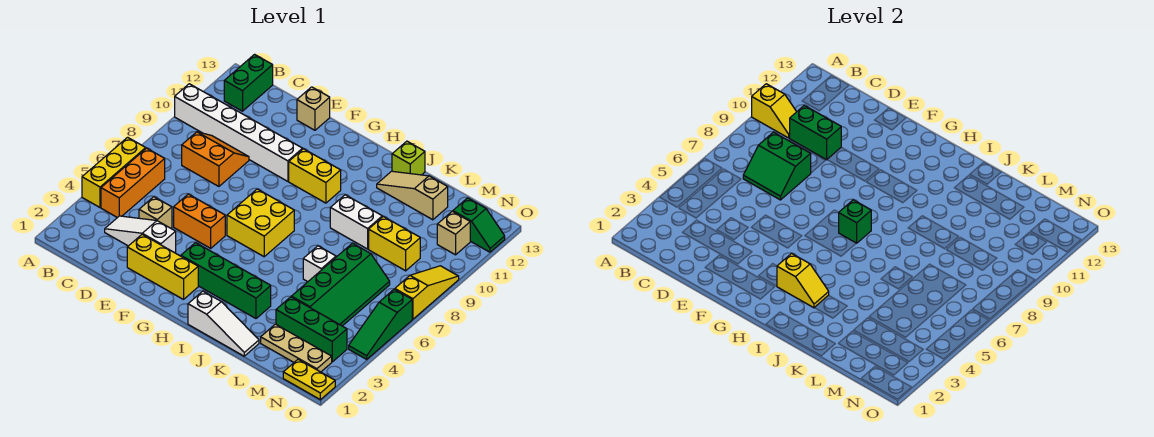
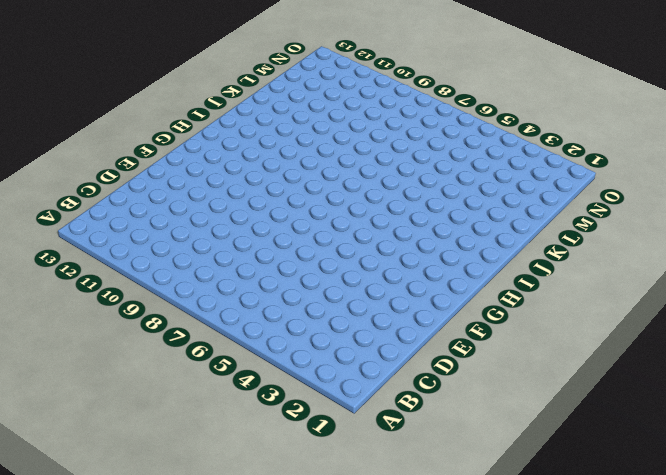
none -> yellow 1x3 brick [82,137,146,207]
none -> white 1x6 brick [175,84,303,181]
none -> orange 1x3 brick [101,148,165,218]
none -> green 1x2 brick [224,54,273,111]

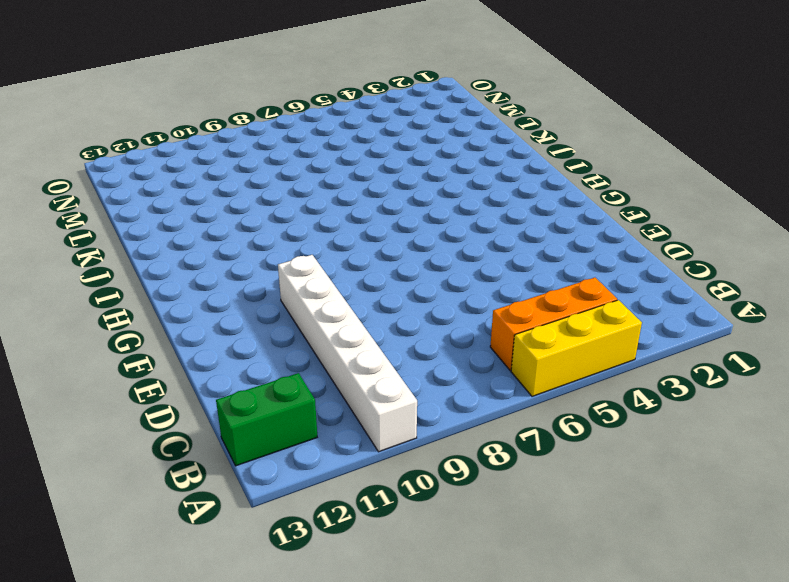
none -> white 1x3 slope [105,216,176,253]
none -> orange 2x2 slope [182,132,249,186]
none -> tan 1x1 brick [139,197,172,228]
none -> yellow 1x3 brick [127,234,198,299]

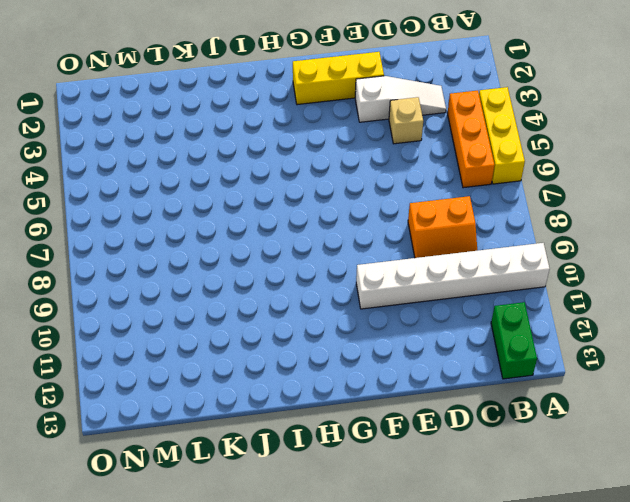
none -> orange 1x2 brick [174,194,225,248]
none -> tan 1x1 brick [297,87,330,130]
none -> green 1x4 brick [181,243,271,318]
none -> yellow 2x2 brick [227,189,294,257]

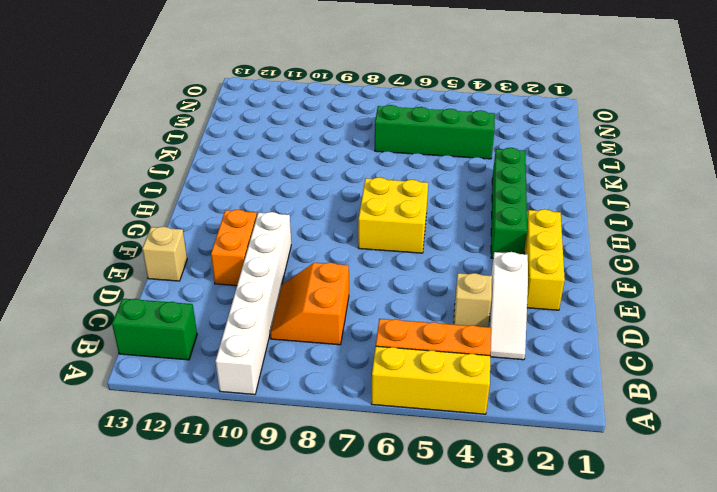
orange 1x2 brick [211,210,257,286] -> orange 1x2 brick moved to [174,194,225,248]
none -> yellow 1x2 brick [289,149,341,203]
none -> white 1x3 slope [188,291,259,356]
none -> white 1x2 brick [330,195,382,249]
none -> tan 1x3 slope [377,171,448,220]

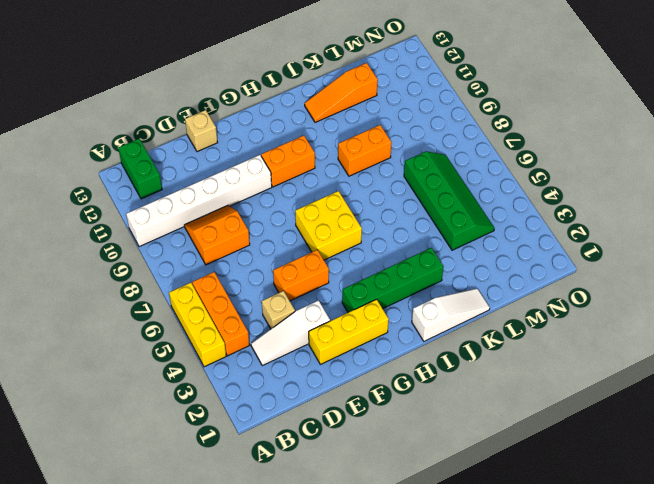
orange 1x2 brick [261,136,315,187] -> yellow 1x2 brick [289,149,341,203]
orange 1x2 brick [338,125,391,176] -> white 1x2 brick [330,195,382,249]
orange 1x3 slope [305,63,378,122] -> tan 1x3 slope [377,171,448,220]
none -> lime 1x1 brick [392,141,425,175]
none -> white 1x1 brick [303,246,336,282]
none -> tan 1x3 plate [261,324,332,372]
none -> green 1x3 brick [276,297,347,362]

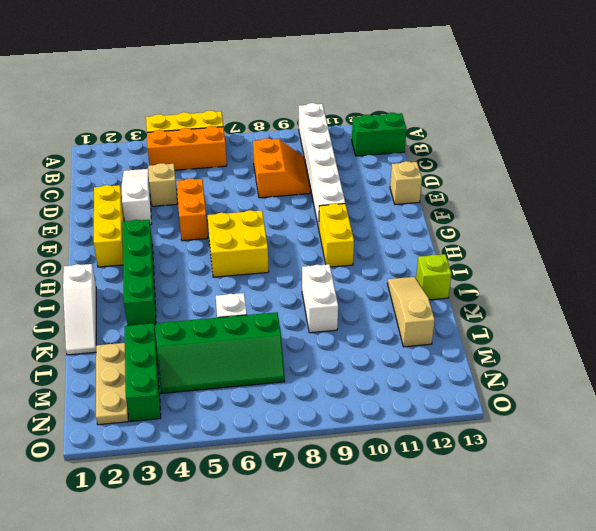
none -> yellow 1x2 brick [369,217,420,271]
none -> yellow 1x2 plate [283,359,335,400]
none -> tan 1x1 brick [437,211,470,255]
none -> green 1x2 slope [453,198,505,252]

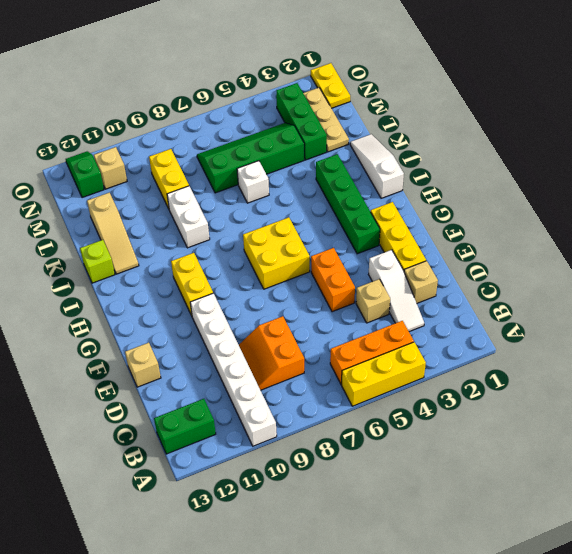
tan 1x1 brick [404,261,438,303] -> none
none -> green 1x3 slope [349,289,412,359]
none -> yellow 1x3 slope [395,266,459,319]
none -> yellow 1x2 slope [752,84,796,138]
none -> green 2x2 slope [743,132,811,200]

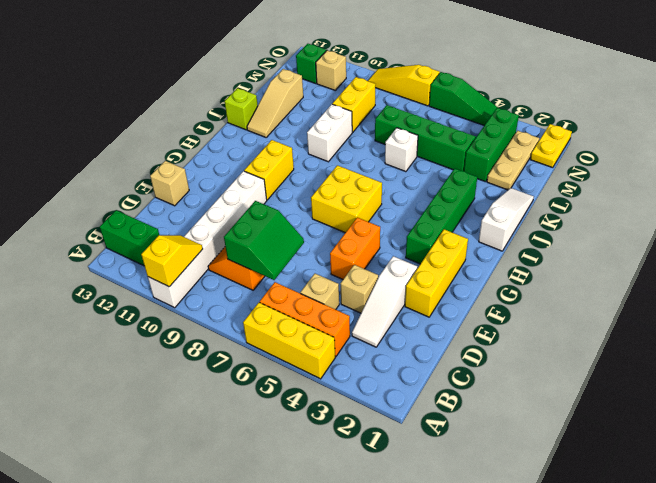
tan 1x1 brick [300,274,339,310] -> none
none -> green 1x2 brick [790,105,841,160]
none -> yellow 1x2 slope [777,254,829,308]
none -> green 1x1 brick [839,200,871,243]

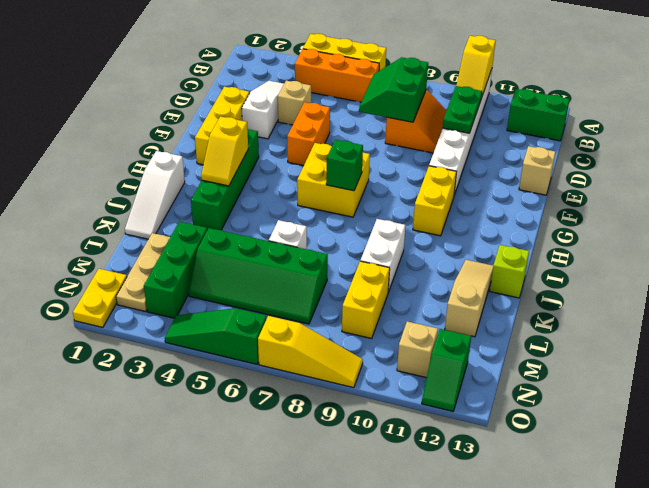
green 1x2 plate [443,86,482,133] -> green 1x2 brick [790,105,841,160]

